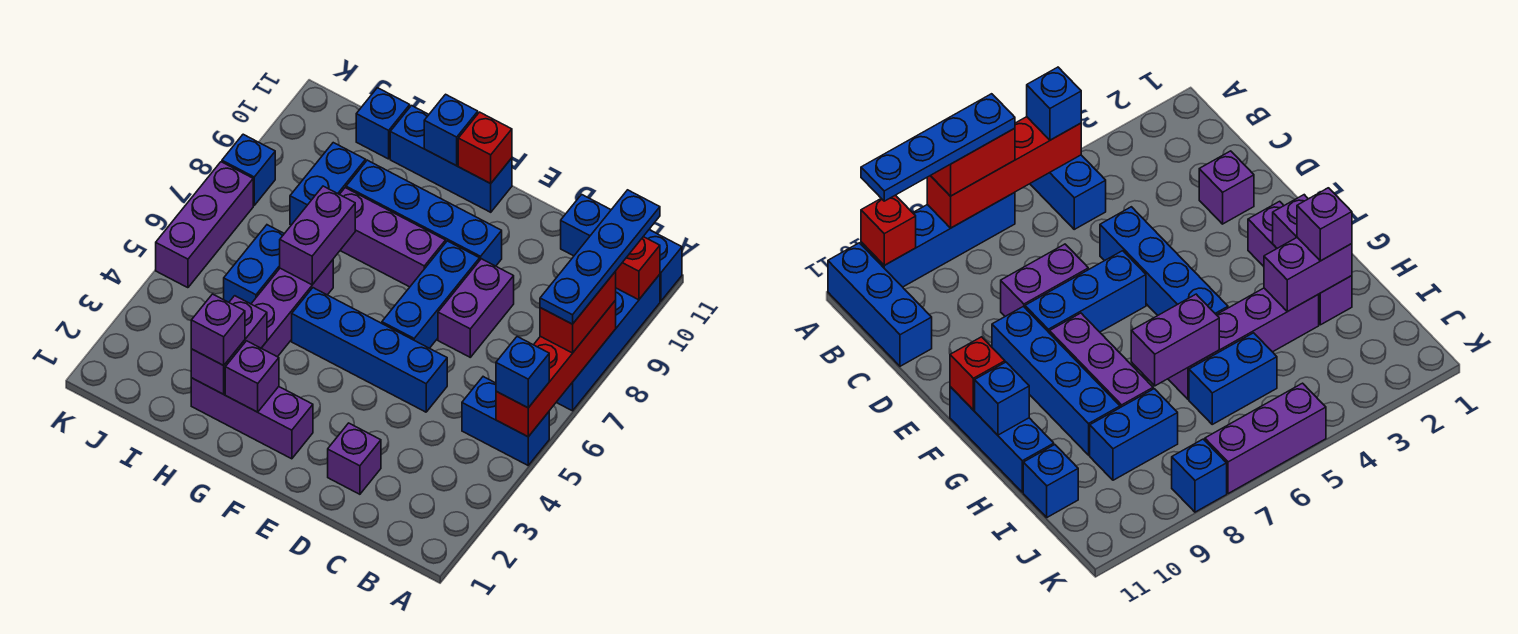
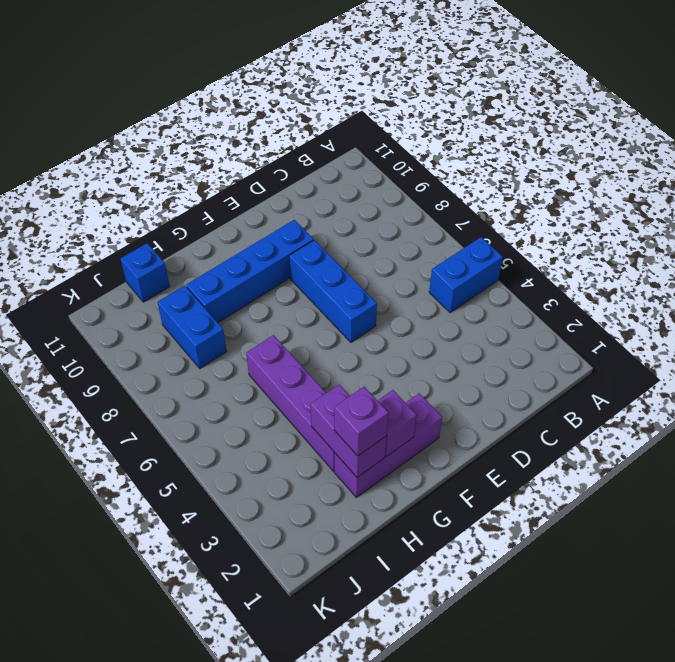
none -> blue 1x4 brick [556,274,660,411]
none -> blue 1x3 brick [561,194,682,301]
none -> purple 1x1 brick [328,423,381,494]

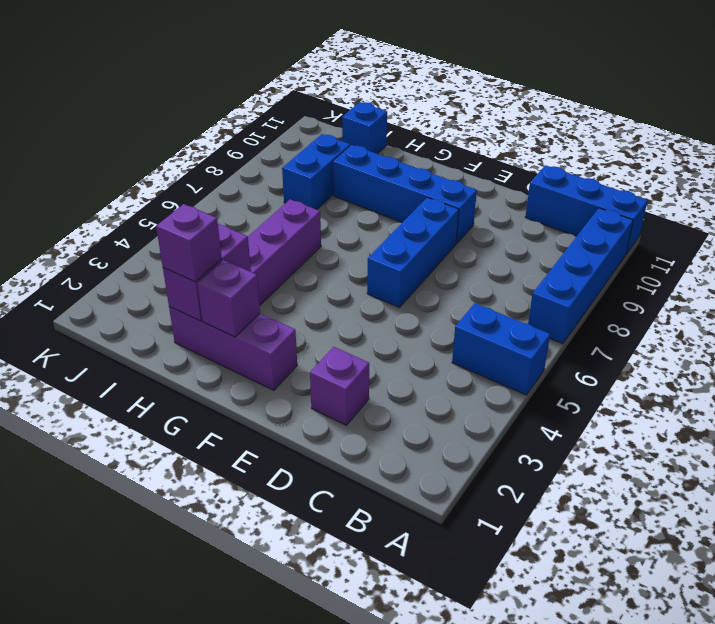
none -> blue 1x4 brick [292,288,447,412]
none -> purple 1x2 brick [438,259,514,357]
none -> purple 1x3 brick [340,188,446,287]

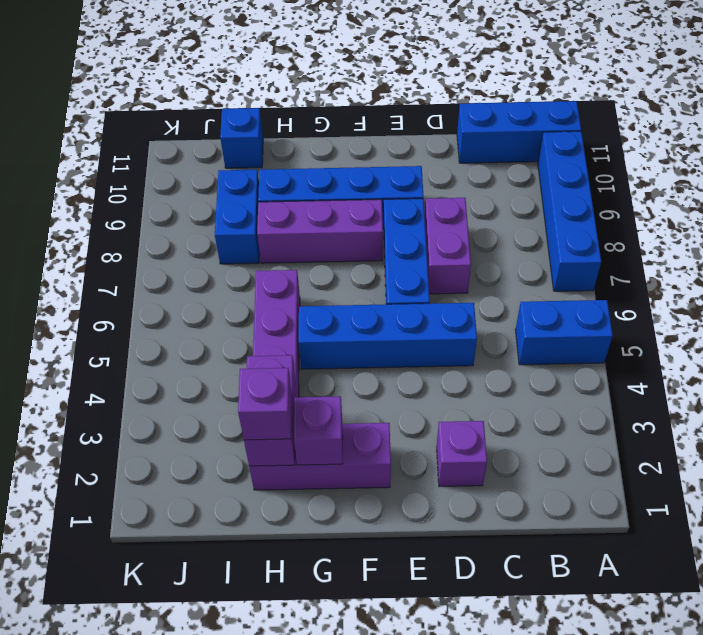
none -> blue 1x3 brick [390,106,512,212]
none -> blue 1x2 brick [224,225,284,304]
none -> purple 1x3 brick [156,162,253,288]

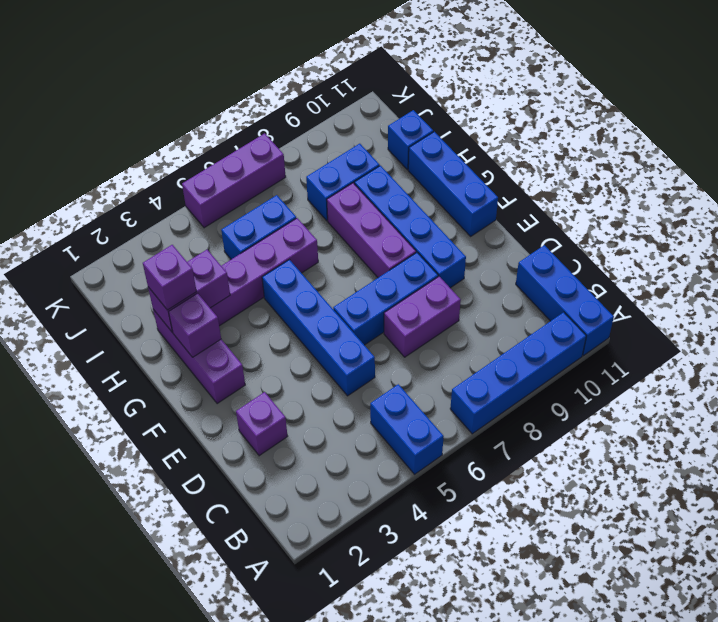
none -> blue 1x1 brick [222,134,275,205]
none -> red 1x4 brick [496,300,616,437]
none -> red 1x1 brick [616,237,660,300]

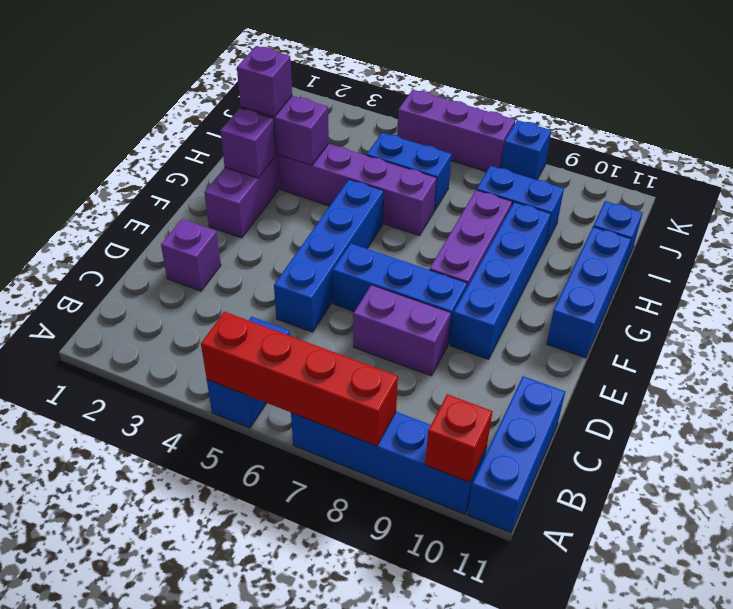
none -> red 1x1 brick [458,112,512,183]
none -> blue 1x1 brick [424,94,478,166]
none -> purple 1x2 brick [280,186,355,285]

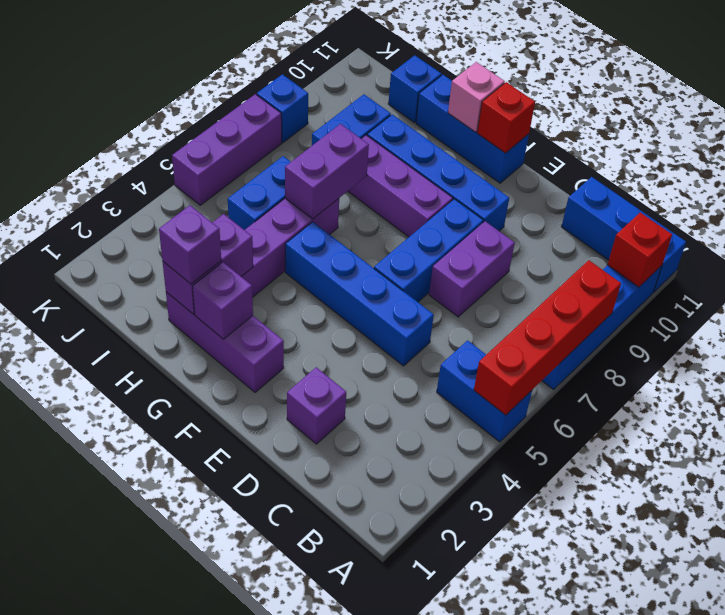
pink 1x1 brick [448,62,505,132] -> blue 1x1 brick [424,94,478,166]
none -> blue 1x1 brick [496,337,549,408]
none -> red 1x2 brick [540,271,616,353]
none -> blue 1x4 plate [540,190,660,324]

